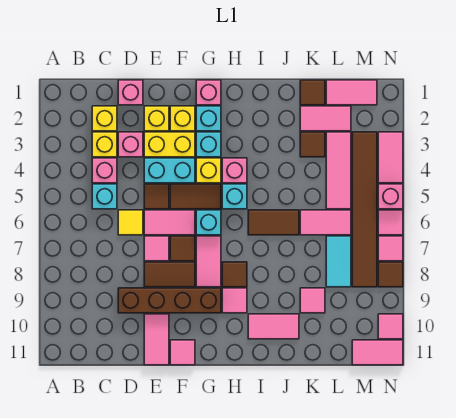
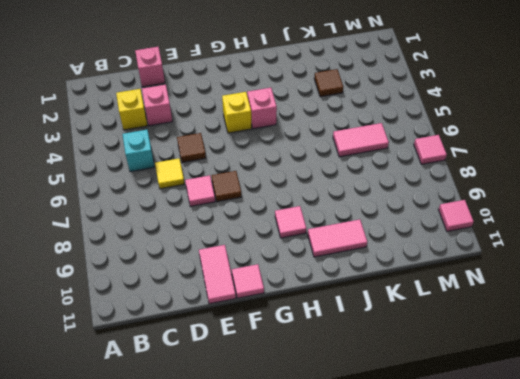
none -> yellow 1x1 brick [92,106,117,131]
none -> pink 1x1 brick [92,158,117,183]
none -> brown 1x4 brick [118,288,221,313]
none -> yellow 1x1 brick [144,106,169,131]

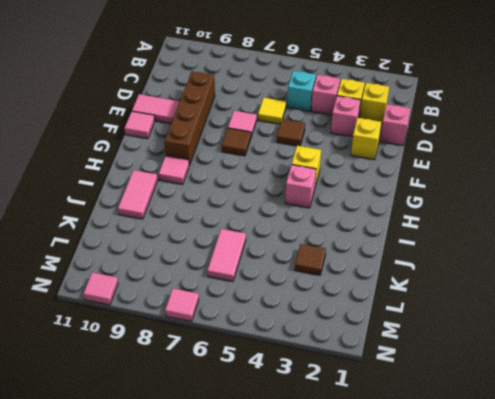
none -> yellow 1x2 brick [144,132,195,157]
none -> cyan 1x2 brick [144,158,195,183]
none -> pink 1x2 tile [144,210,195,235]
none -> brown 1x2 tile [144,262,195,287]

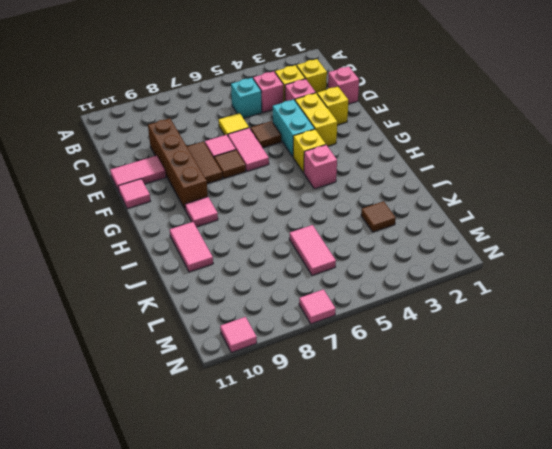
none -> yellow 1x1 brick [170,106,195,131]
none -> brown 1x2 tile [170,184,221,209]
none -> pink 1x1 brick [196,80,221,105]
none -> cyan 1x1 brick [196,106,221,131]

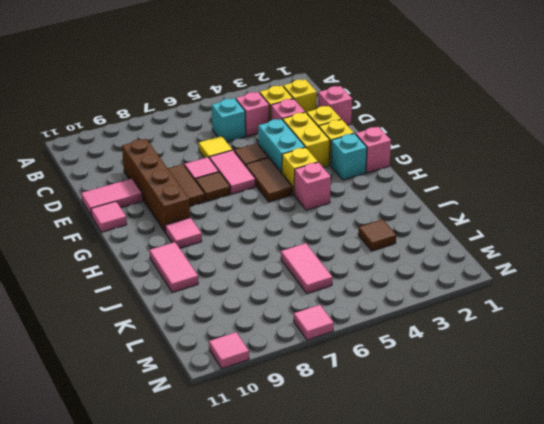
none -> cyan 1x1 brick [196,132,221,157]
none -> cyan 1x1 brick [196,210,221,235]
none -> pink 1x2 tile [196,236,221,287]
none -> cyan 1x1 brick [222,184,247,209]

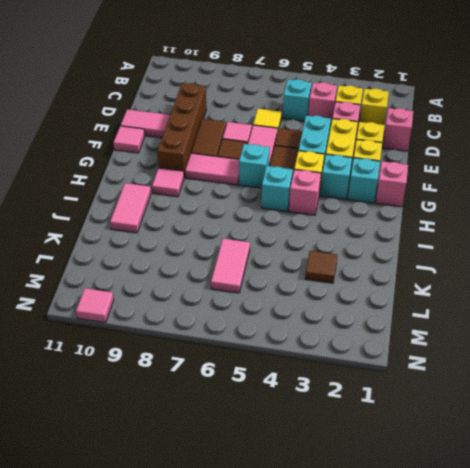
none -> brown 1x1 tile [222,262,247,287]
none -> brown 1x2 tile [248,210,299,235]
none -> brown 1x1 tile [300,80,325,105]
none -> pink 1x2 tile [300,106,351,131]

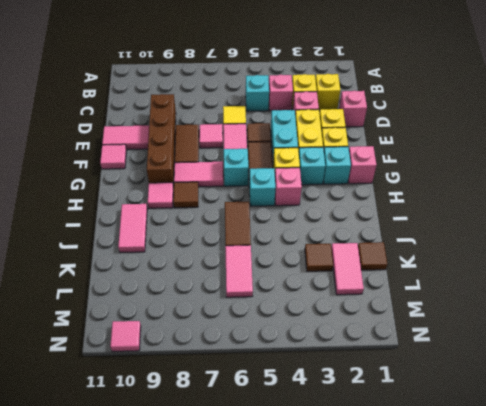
none -> brown 1x1 tile [170,236,195,261]
none -> pink 1x1 tile [300,288,325,313]
none -> pink 1x2 tile [326,80,377,105]
none -> pink 1x3 tile [326,132,351,209]

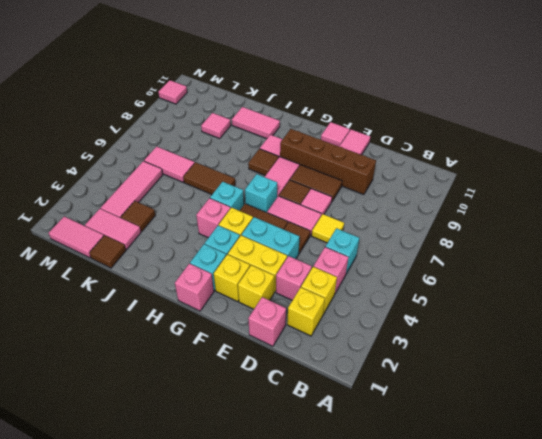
none -> cyan 1x2 tile [326,236,351,287]
none -> brown 1x6 tile [352,132,377,287]
none -> pink 1x2 tile [352,340,403,365]
none -> pink 1x2 tile [378,132,403,183]

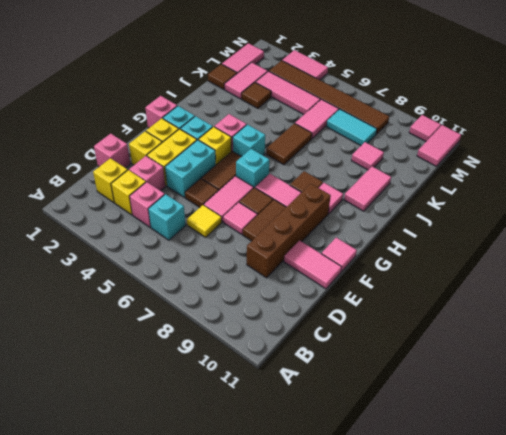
none -> pink 1x1 brick [378,184,403,209]
none -> pink 1x1 tile [378,210,403,235]
none -> pink 1x1 tile [378,236,403,261]
none -> brown 1x1 tile [378,262,403,287]

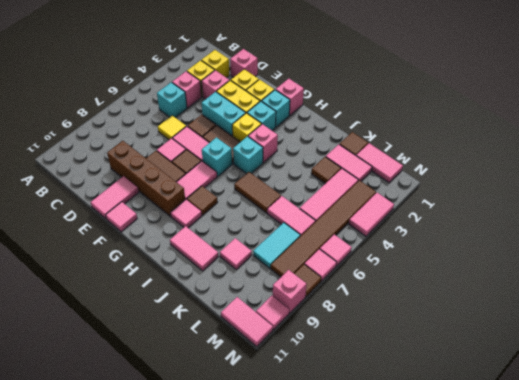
pink 1x1 brick [273,270,307,313] -> pink 1x1 brick moved to [378,184,403,209]

